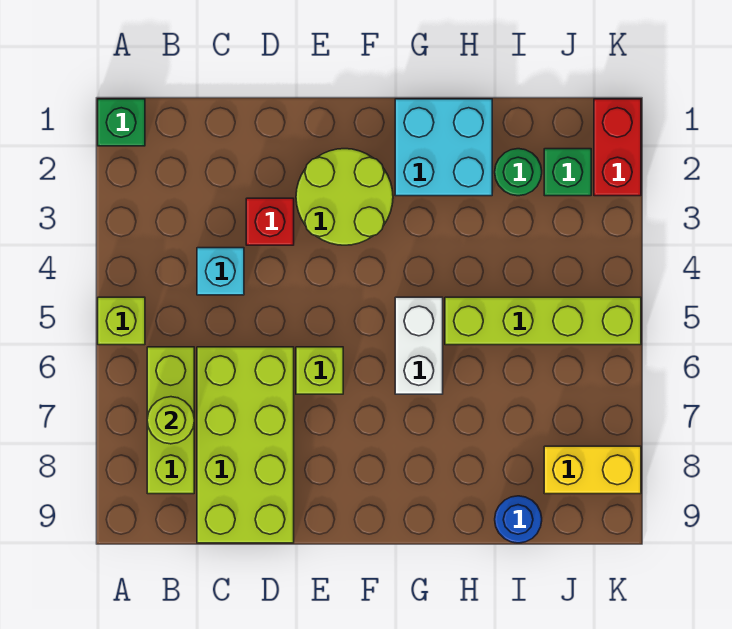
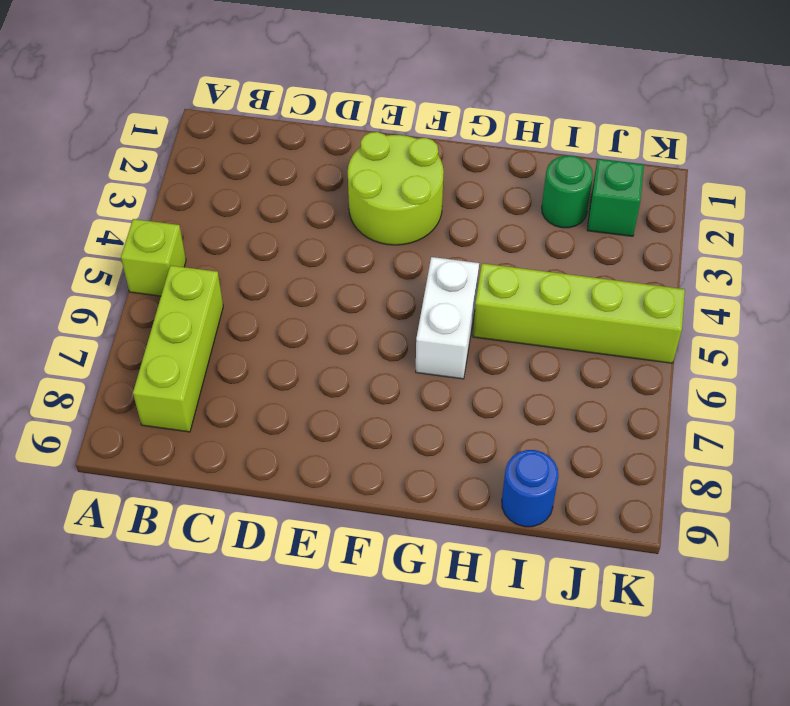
none -> green 1x1 brick [98,99,145,146]
none -> cyan 1x1 brick [197,248,244,295]
none -> lime 2x4 brick [197,347,294,543]

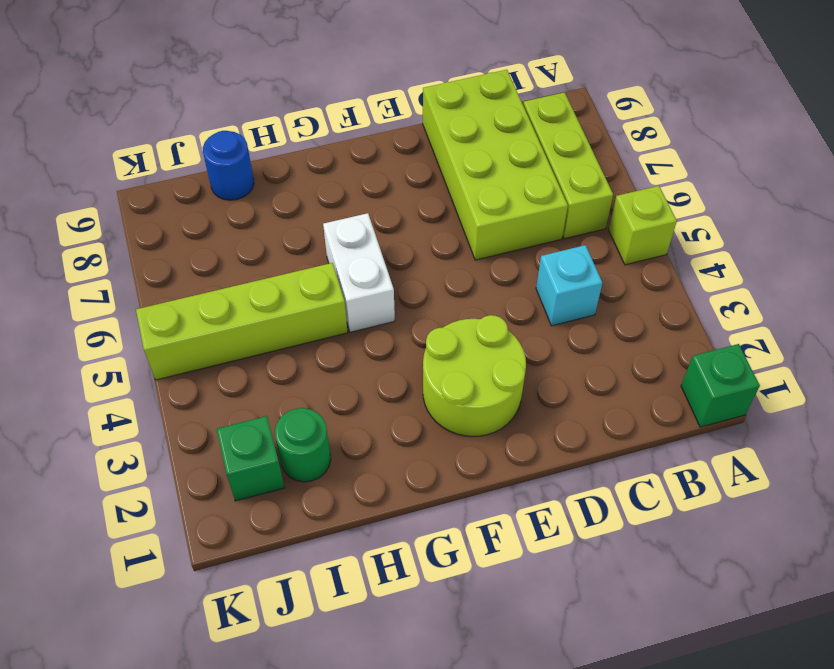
none -> red 1x1 brick [246,198,294,245]
none -> lime 1x1 brick [296,347,343,394]
none -> cyan 2x2 brick [395,99,492,196]

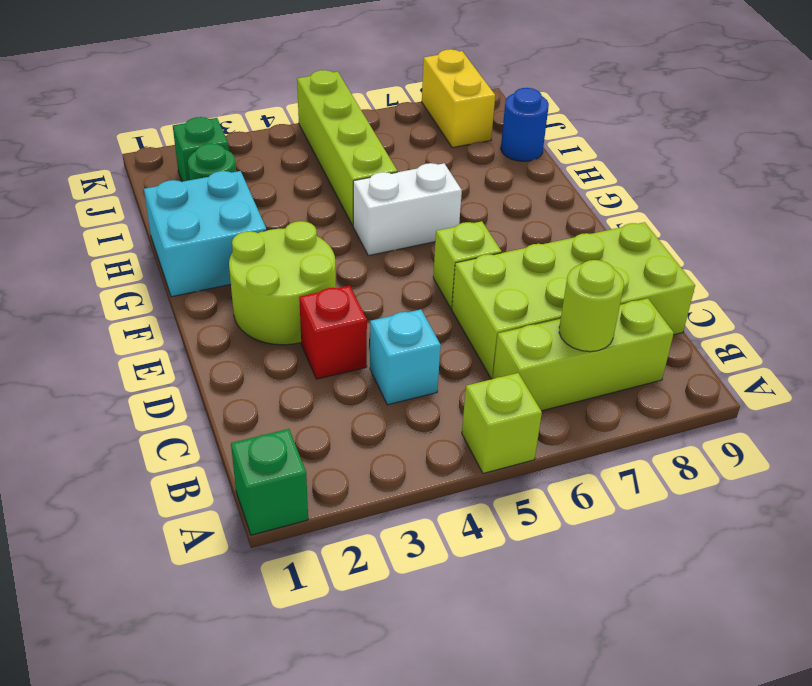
none -> red 1x2 brick [594,99,641,196]

